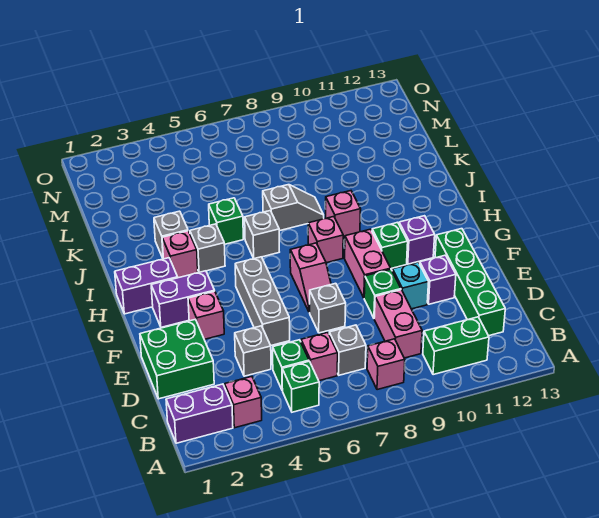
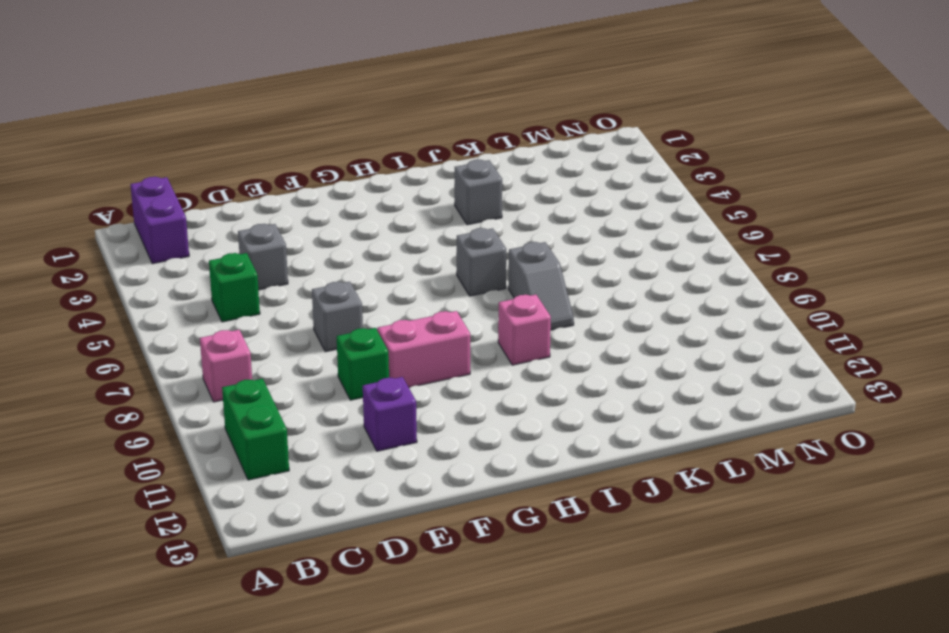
none -> pink 1x1 brick [225,377,262,428]
none -> green 1x1 brick [282,361,319,412]
none -> pink 1x1 brick [301,332,338,381]
none -> grey 1x1 brick [329,325,366,375]

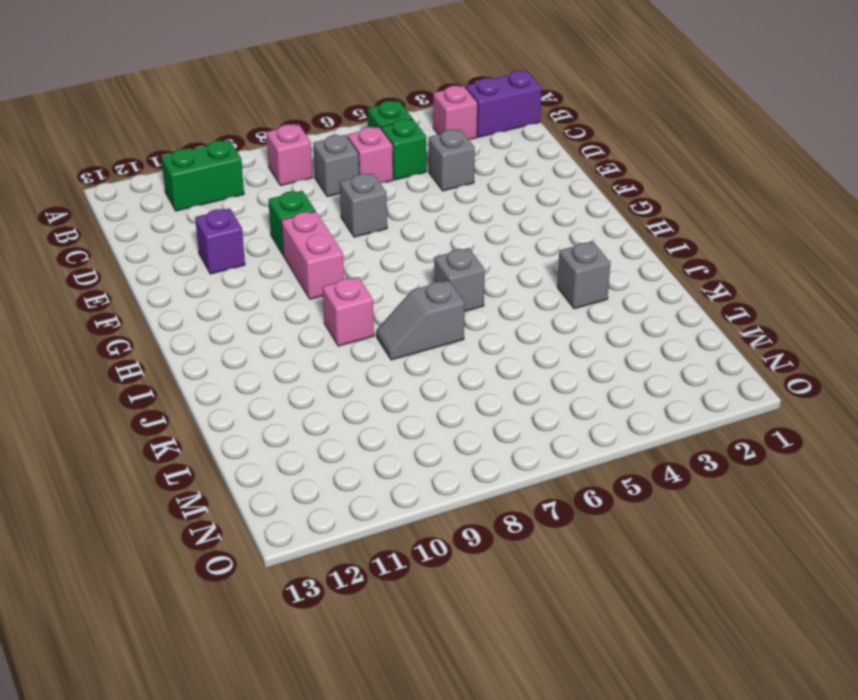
none -> pink 1x2 brick [374,290,422,358]
none -> green 1x4 brick [435,229,505,336]
none -> green 2x2 brick [140,319,214,399]
none -> grey 1x3 brick [235,257,290,345]

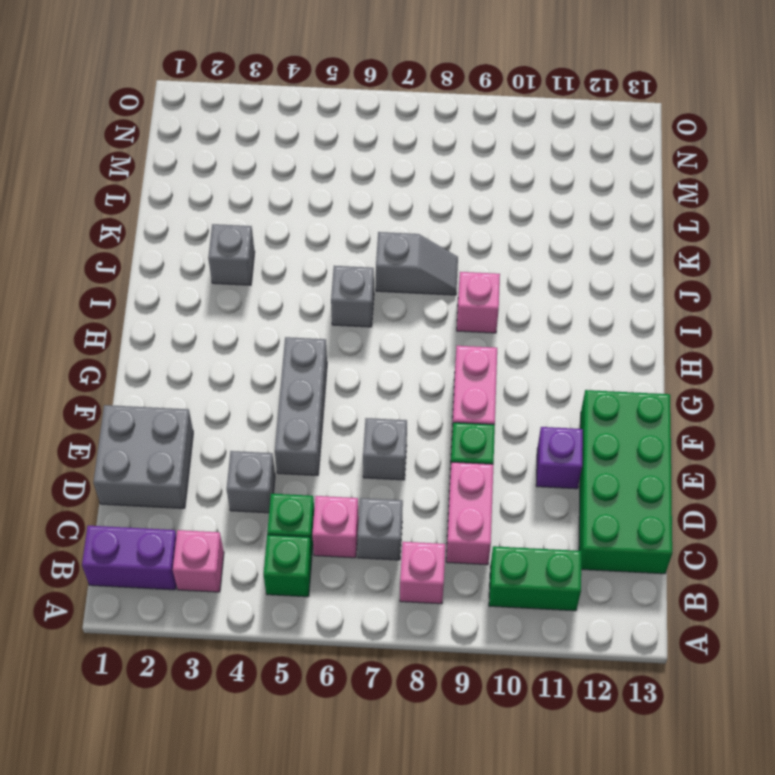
green 2x4 brick [579,390,672,574] -> green 1x4 brick [435,229,505,336]
grey 2x2 brick [93,405,193,508] -> green 2x2 brick [140,319,214,399]
none -> cyan 1x1 brick [392,262,429,309]
none -> pink 1x1 brick [188,291,224,339]
none -> pink 1x2 slope [290,243,331,312]
none -> purple 1x2 brick [151,271,215,327]

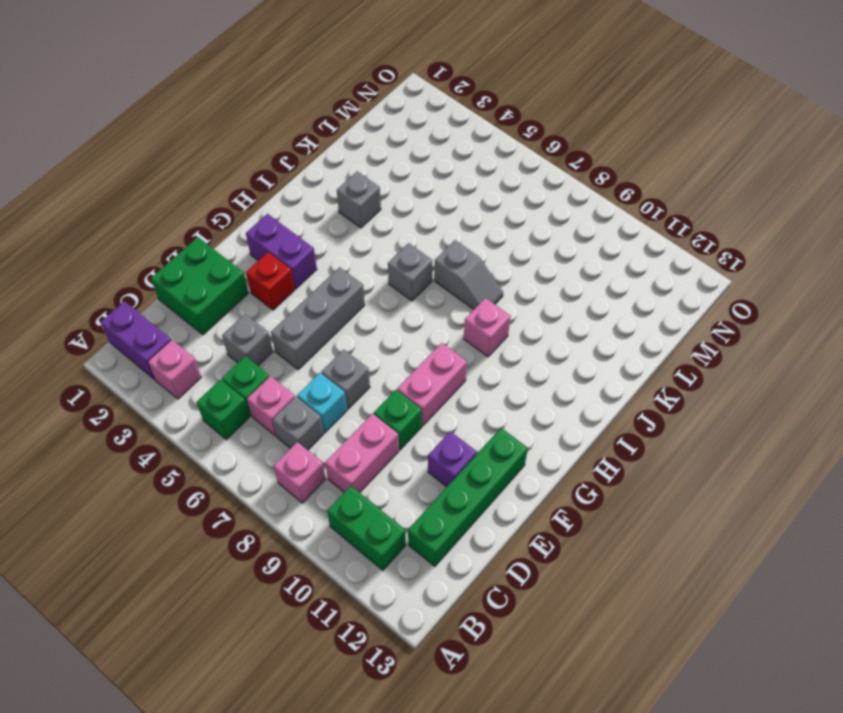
cyan 1x1 brick [297,373,347,433] -> cyan 1x1 brick moved to [392,262,429,309]
red 1x1 brick [246,252,295,310] -> pink 1x1 brick [188,291,224,339]
none -> pink 1x2 slope [290,243,331,312]
none -> green 1x1 brick [372,222,408,268]
none -> purple 1x1 brick [399,216,435,264]
none -> purple 1x2 brick [115,258,178,314]

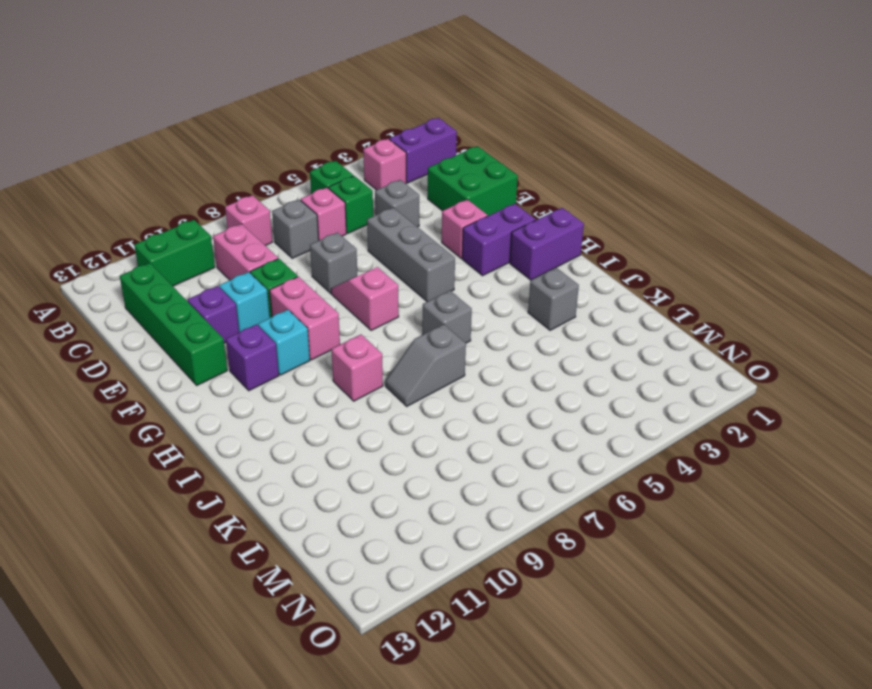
cyan 1x1 brick [258,310,310,375] -> green 1x1 brick [372,222,408,268]
none -> pink 1x1 brick [308,217,343,263]
none -> pink 1x1 brick [162,231,198,278]
none -> grey 1x1 brick [190,224,225,272]
none -> green 1x1 brick [209,198,243,244]

